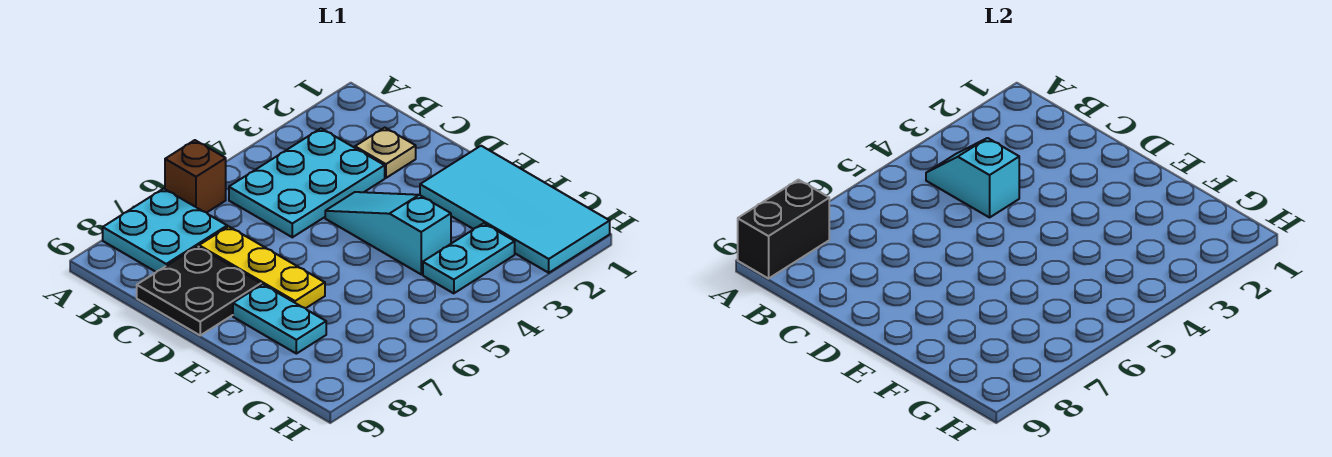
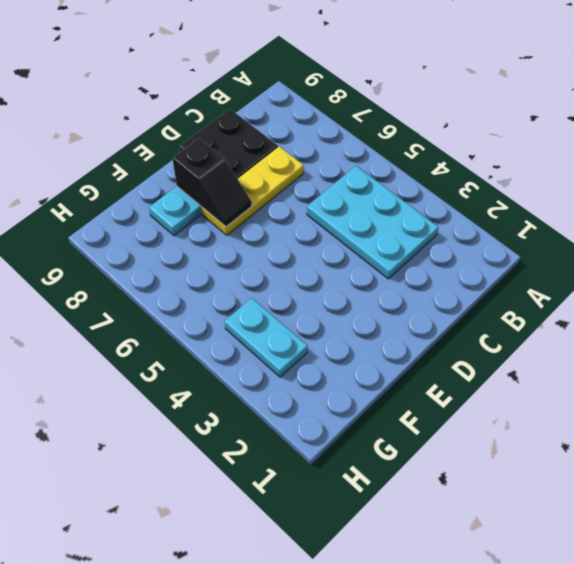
black 1x2 slope [172,138,252,227] -> none
none -> brown 1x1 brick [165,140,226,213]
none -> cyan 2x2 plate [103,189,227,272]
none -> tan 1x1 plate [355,128,416,178]

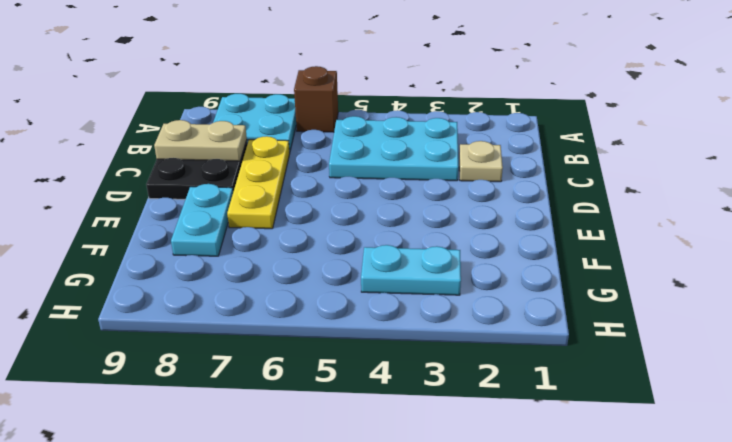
tan 1x2 plate [154,120,247,161] -> none
none -> cyan 1x3 slope [325,192,451,274]
none -> cyan 2x4 tile [420,146,610,273]
none -> black 1x2 brick [738,180,829,279]

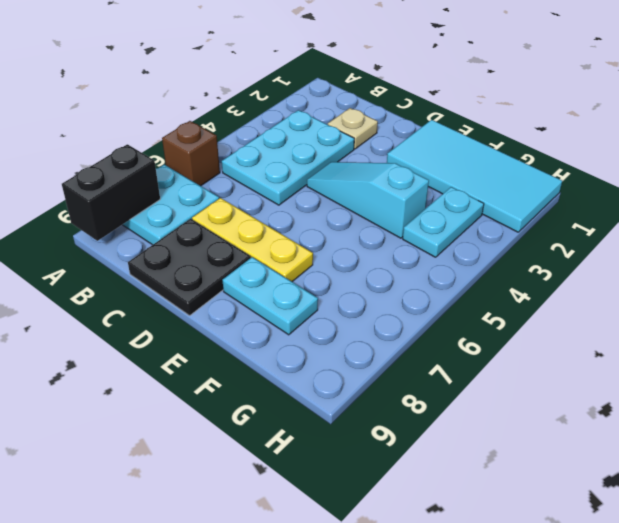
none -> cyan 1x2 slope [926,138,1019,217]

